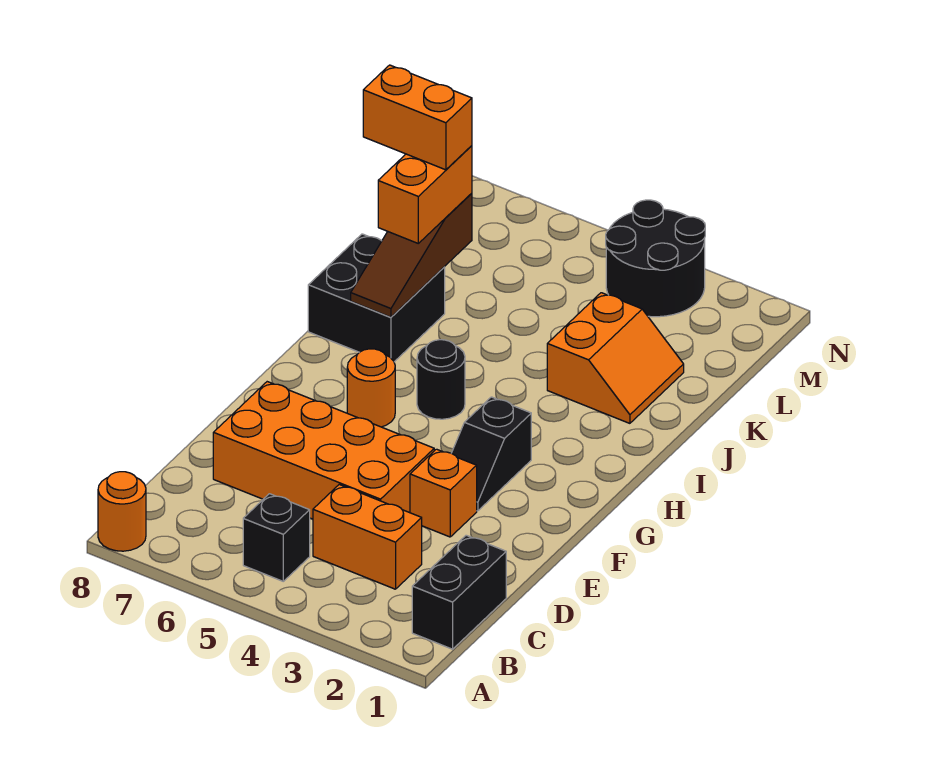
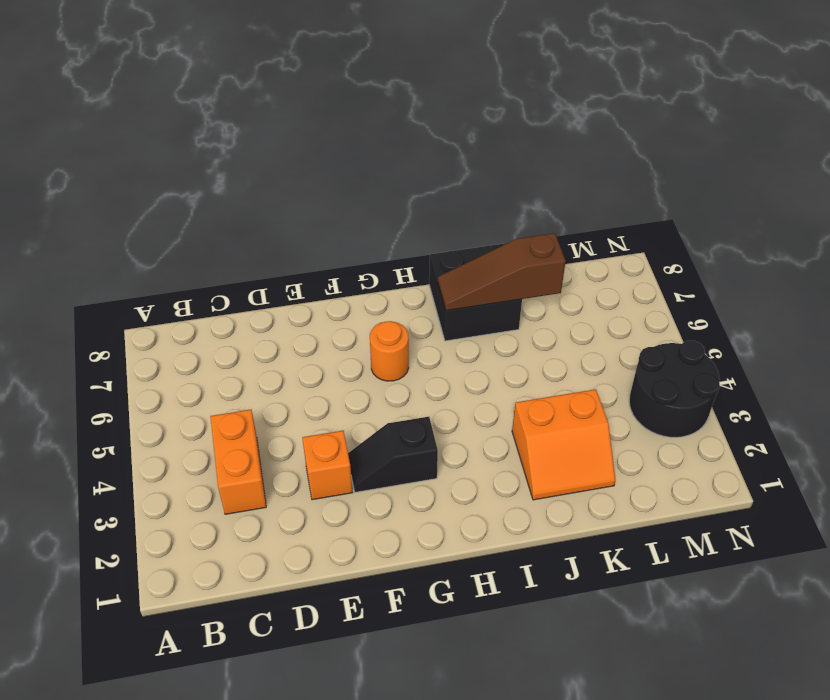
none -> orange 1x1 round brick [98,472,146,551]
none -> black 1x2 brick [412,535,506,649]
none -> black 1x1 brick [243,494,310,581]

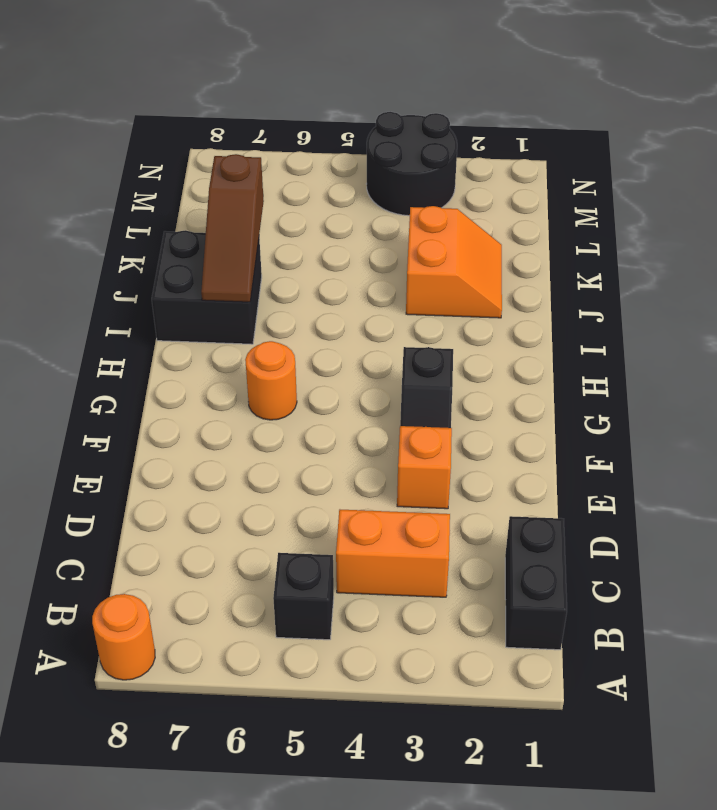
none -> orange 2x4 brick [213,382,434,519]
none -> black 1x1 round brick [417,340,465,419]
none -> orange 1x2 brick [378,146,472,243]

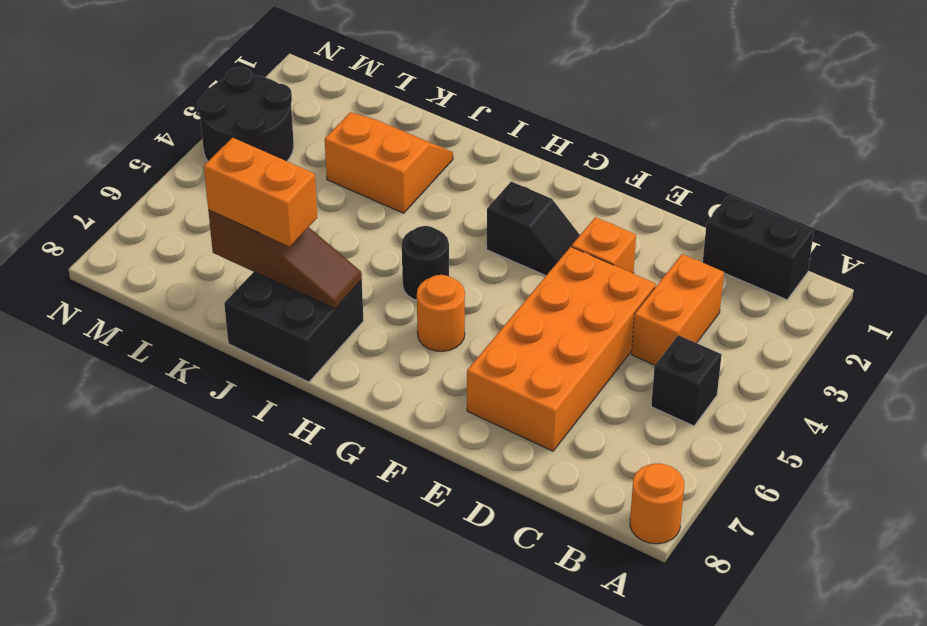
none -> orange 1x2 brick [363,65,472,170]

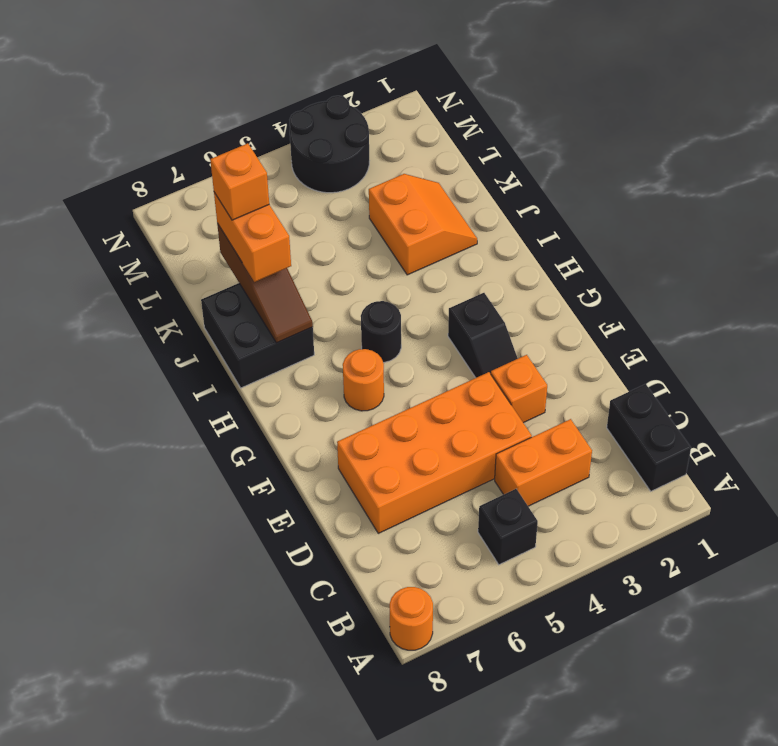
orange 1x1 brick [210,143,269,220] -> orange 1x2 brick [363,65,472,170]

